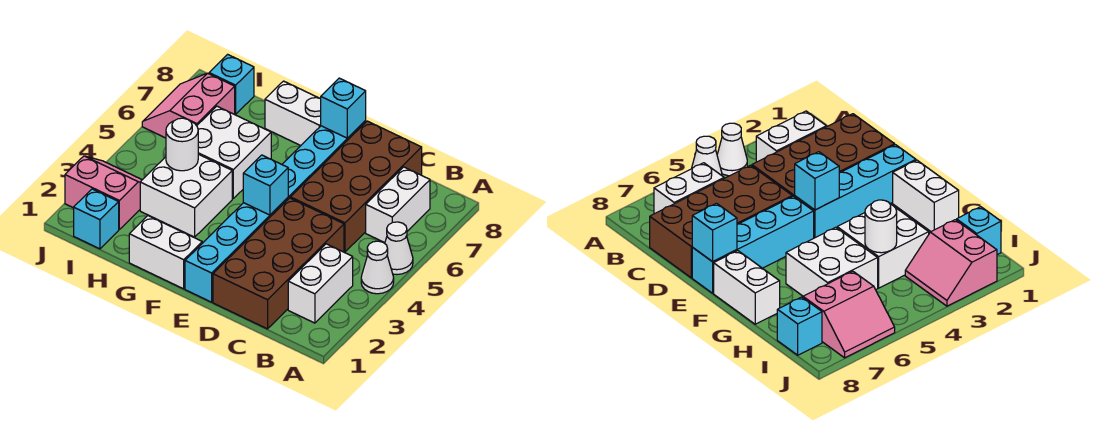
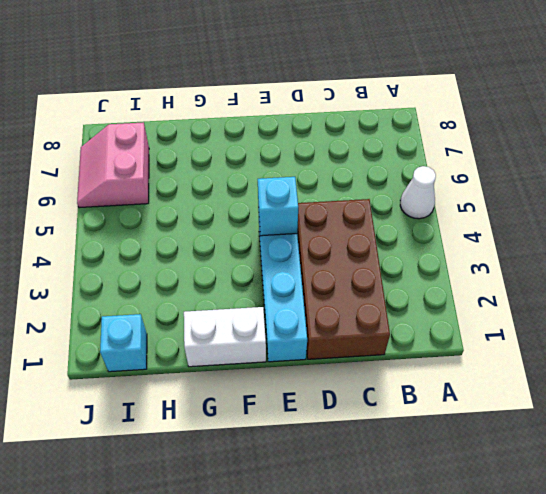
none -> white 1x1 cone [361,241,394,294]
none -> white 1x2 brick [288,244,353,323]
none -> white 1x2 brick [366,167,430,243]

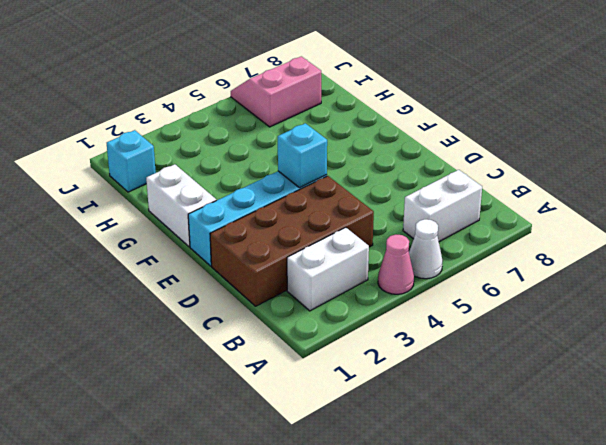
pink 1x1 cone [378,235,414,294] -> white 1x1 cone [361,241,394,294]
none -> brown 2x4 brick [291,121,422,252]
none -> cyan 1x4 brick [282,121,366,199]
none -> white 1x2 brick [265,81,321,146]

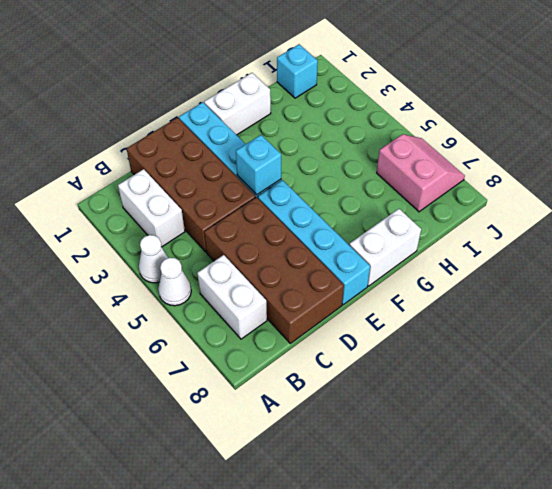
none -> white 2x2 brick [140,154,232,237]
none -> white 2x2 brick [197,106,271,198]
none -> pink 2x2 slope [65,156,142,229]

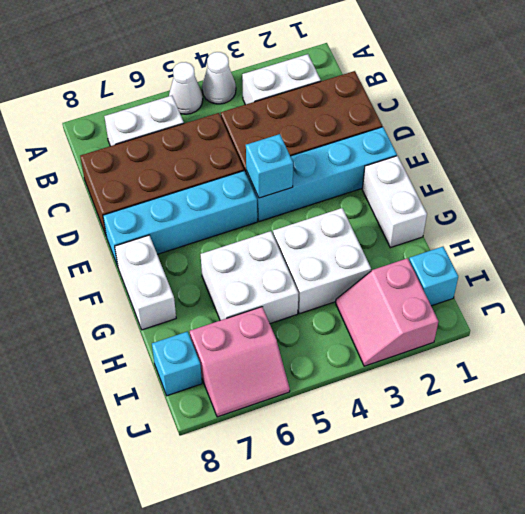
none -> cyan 1x1 brick [321,78,366,138]
none -> white 1x1 round brick [166,118,198,171]

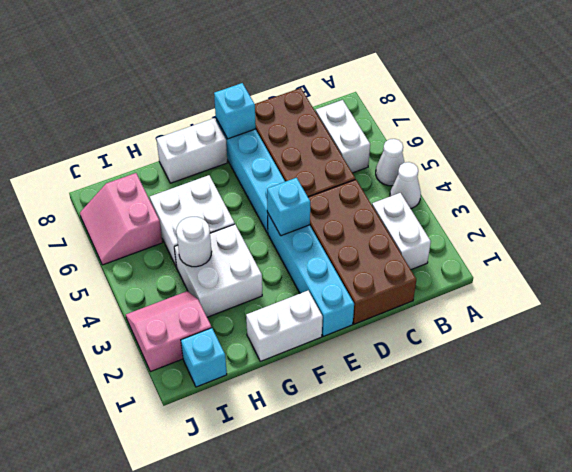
none -> cyan 1x1 brick [209,54,254,114]

